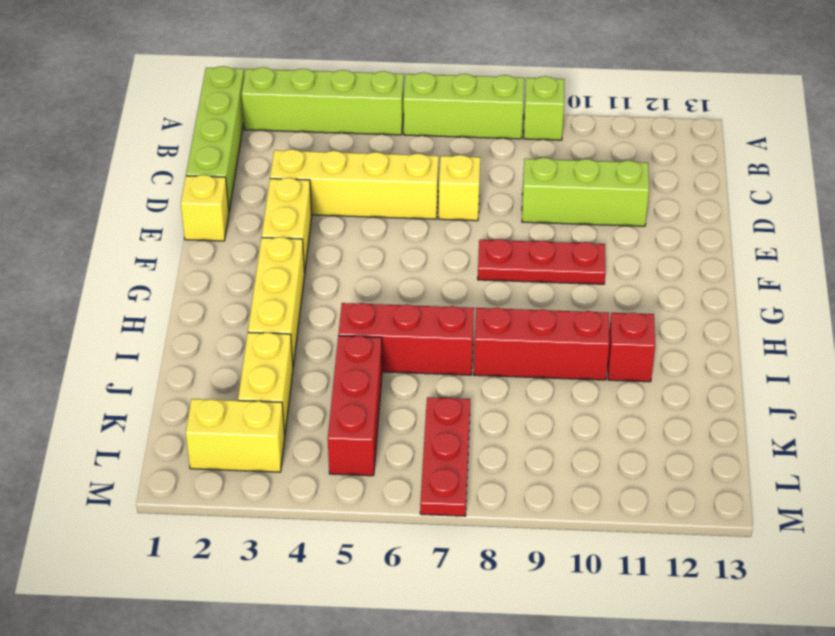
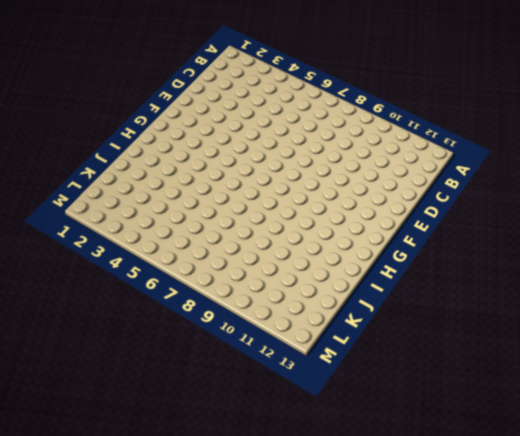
none -> lime 1x4 brick [186,66,244,210]
none -> lime 1x4 brick [242,67,404,135]
none -> lime 1x3 brick [403,73,524,139]

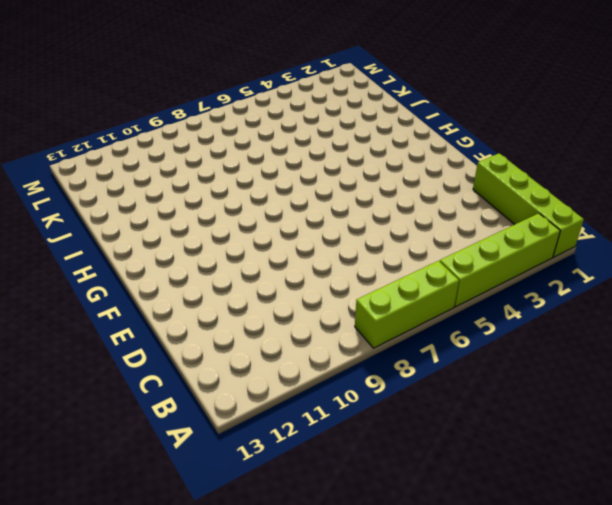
none -> lime 1x1 brick [524,76,564,140]
none -> yellow 1x4 brick [270,149,439,219]
none -> yellow 1x1 brick [439,155,480,221]

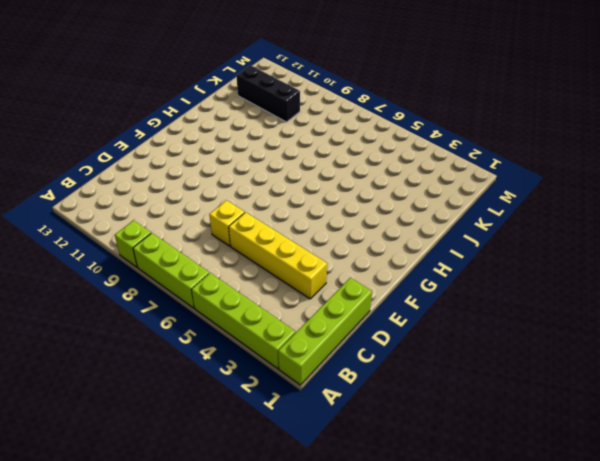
black 1x3 brick [236,65,300,122] -> none
none -> lime 1x3 brick [522,158,649,226]
none -> yellow 1x1 brick [181,175,229,241]
none -> yellow 1x2 brick [262,178,312,273]

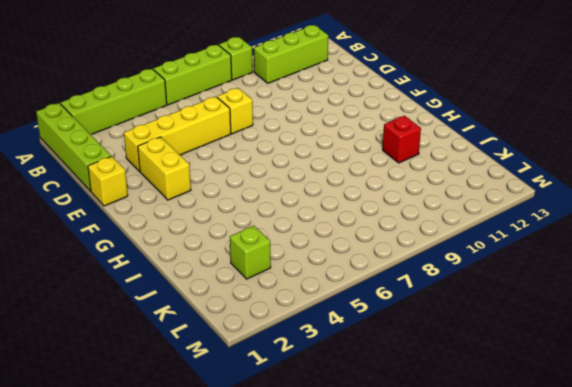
lime 1x3 brick [254,25,328,83] -> lime 1x3 brick moved to [522,158,649,226]
lime 1x1 brick [230,226,271,279] -> yellow 1x2 brick [238,332,293,434]
none -> red 1x3 plate [478,239,605,284]
none -> yellow 1x3 brick [248,237,305,367]
none -> red 1x3 brick [338,303,474,375]

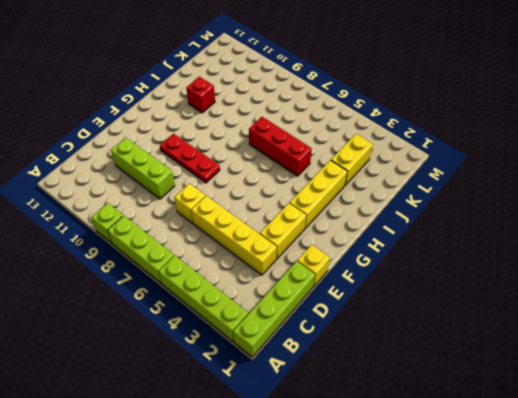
none -> red 1x3 brick [474,308,609,380]
none -> red 1x3 brick [328,336,382,476]
none -> red 1x3 plate [420,397,470,516]

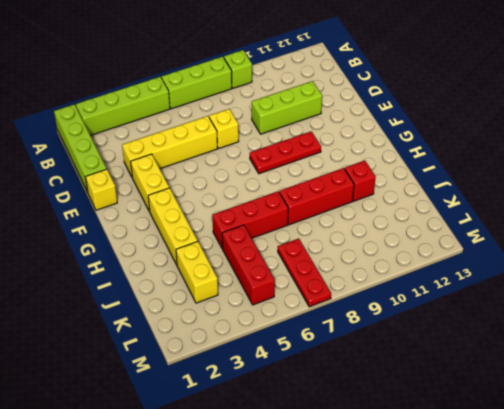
none -> yellow 1x2 brick [186,399,285,472]

